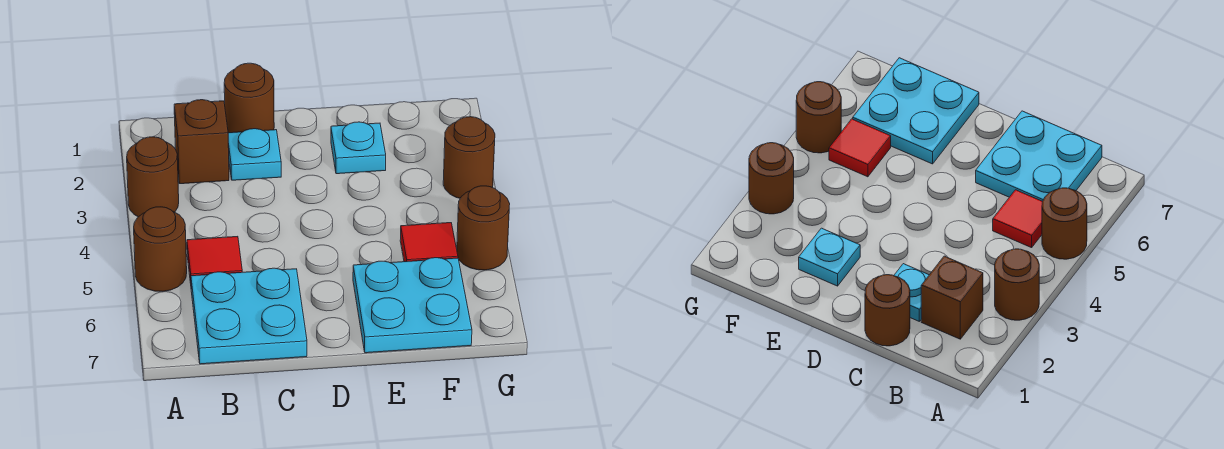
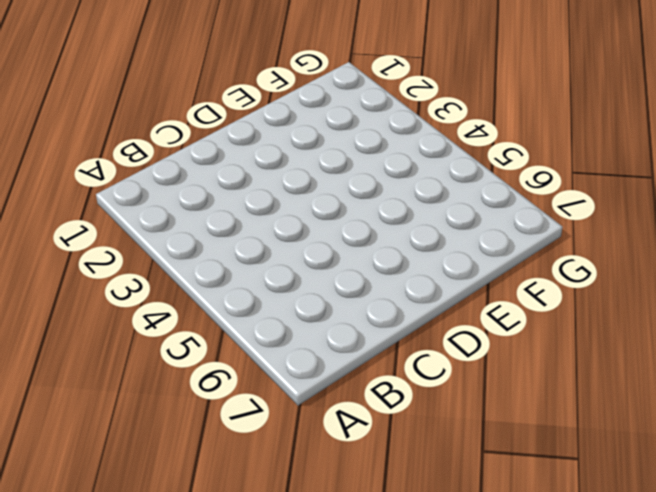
none -> brown 1x1 round brick [127,137,179,217]
none -> brown 1x1 round brick [134,207,187,291]
none -> brown 1x1 brick [174,100,229,184]

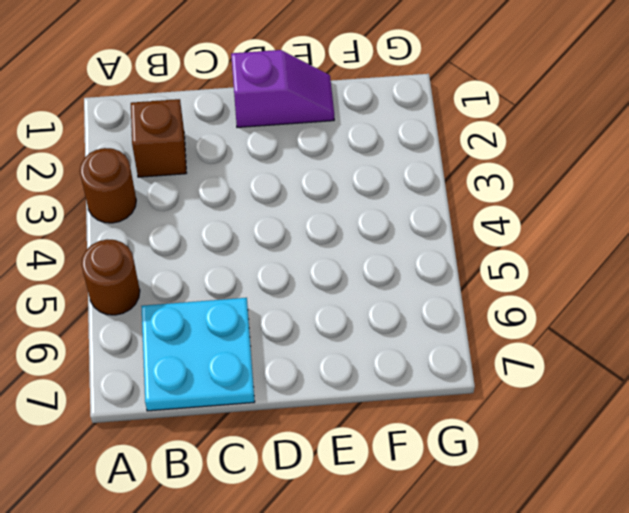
purple 1x2 slope [231,50,334,127] -> none
none -> red 1x1 tile [187,236,242,283]
none -> brown 1x1 round brick [224,63,274,133]
none -> cyan 1x1 plate [228,129,281,180]

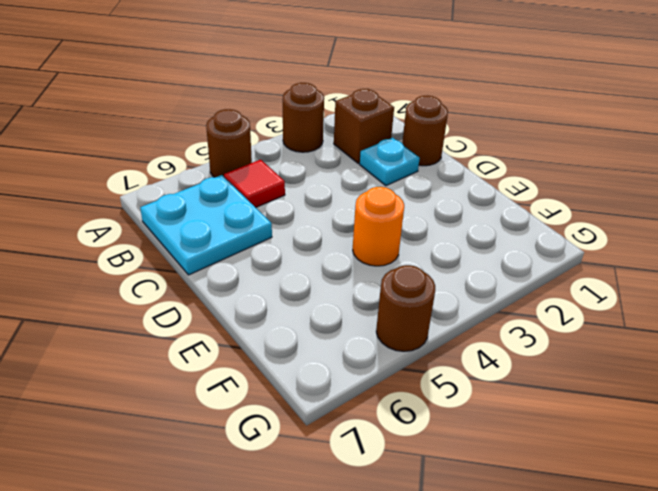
orange 1x1 round brick [353,187,404,266] -> none
none -> cyan 1x1 plate [331,122,386,174]
none -> cyan 2x2 plate [353,258,472,353]
none -> red 1x1 tile [400,223,458,262]

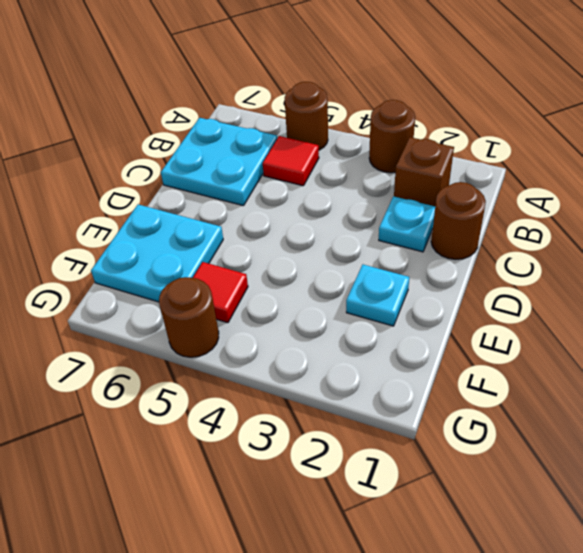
none -> brown 1x1 round brick [443,117,495,198]

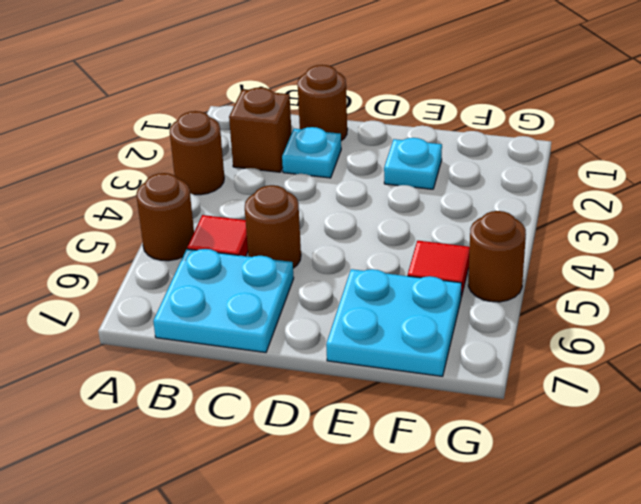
brown 1x1 round brick [245,185,301,268] -> brown 1x1 round brick moved to [443,117,495,198]

